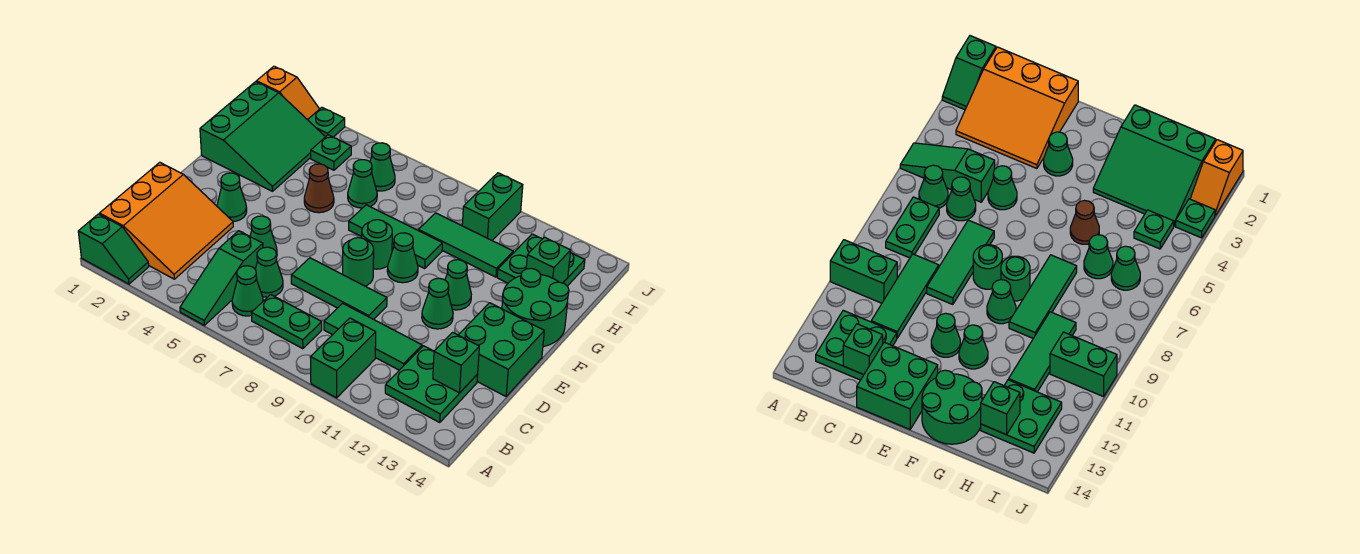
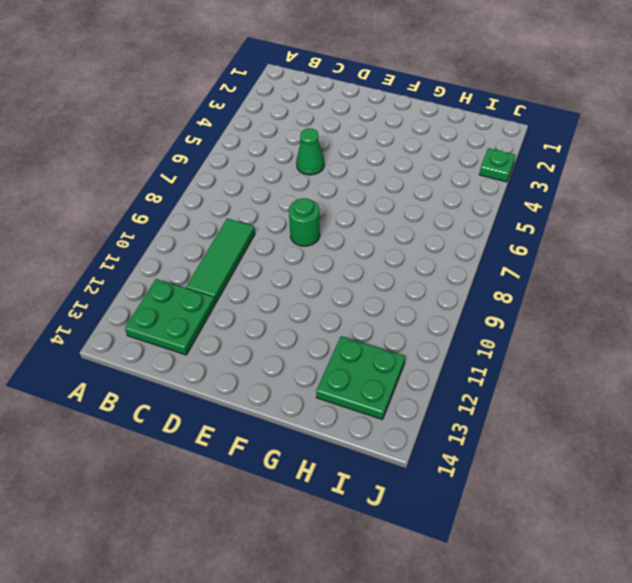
none -> green 1x2 slope [78,214,149,284]
none -> green 1x3 slope [180,231,263,325]
none -> green 1x2 brick [310,318,376,398]
none -> orange 3x3 slope [99,162,233,279]

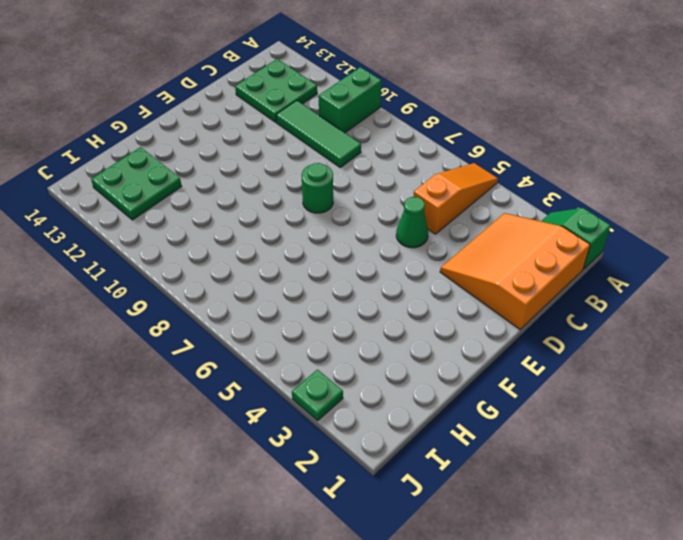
orange 1x3 slope [414,163,498,234] -> green 1x3 slope [180,231,263,325]
none -> green 1x1 cone [232,266,263,316]
none -> green 1x2 plate [252,295,322,349]
none -> green 1x1 cone [255,247,283,297]
none -> green 1x3 tile [291,258,387,319]

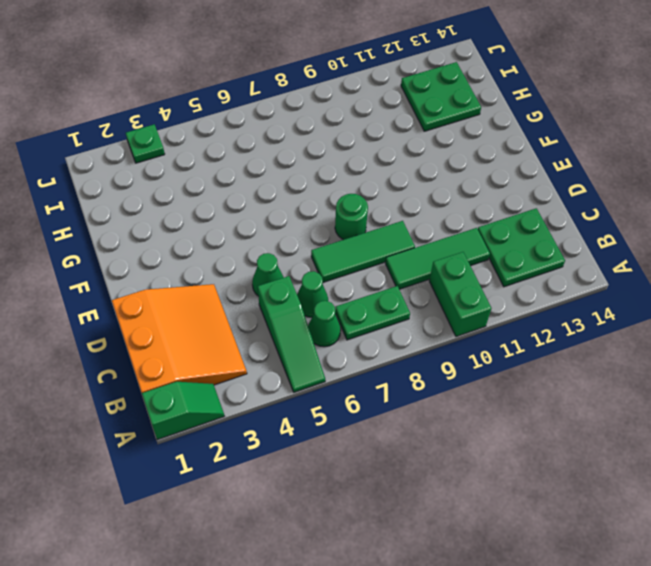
none -> green 2x2 brick [459,303,544,396]
none -> green 1x1 cone [217,173,247,222]
none -> green 1x1 cone [422,278,453,329]
none -> green 1x1 round brick [362,220,392,269]

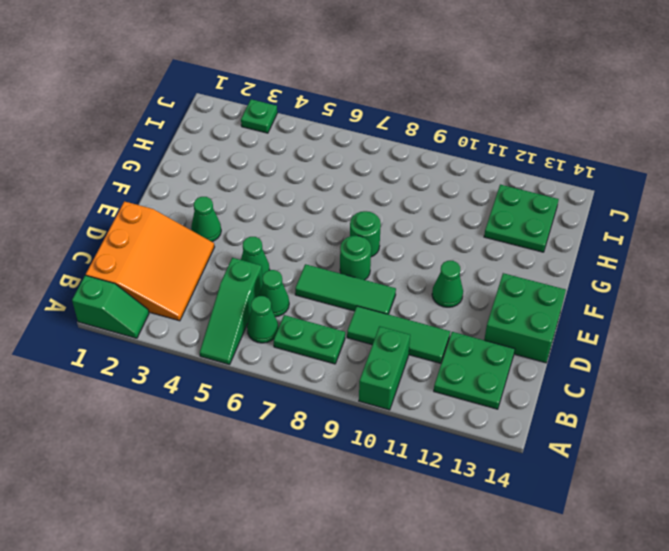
none -> green 1x1 cone [387,233,418,283]
none -> green 1x1 cone [445,260,471,310]
none -> green 2x2 round brick [502,268,569,347]
none -> green 3x3 slope [200,82,325,191]

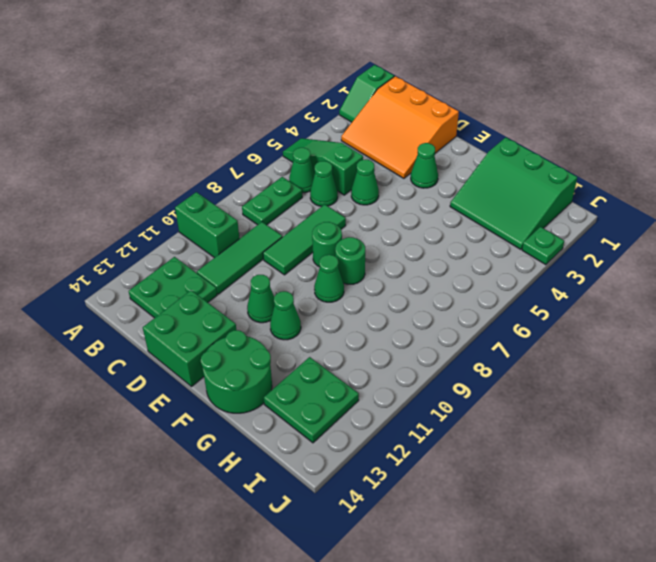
none -> brown 1x1 cone [304,164,334,213]
none -> green 1x3 tile [349,205,442,269]
none -> green 1x1 cone [348,160,377,208]
none -> green 1x3 tile [418,213,513,277]

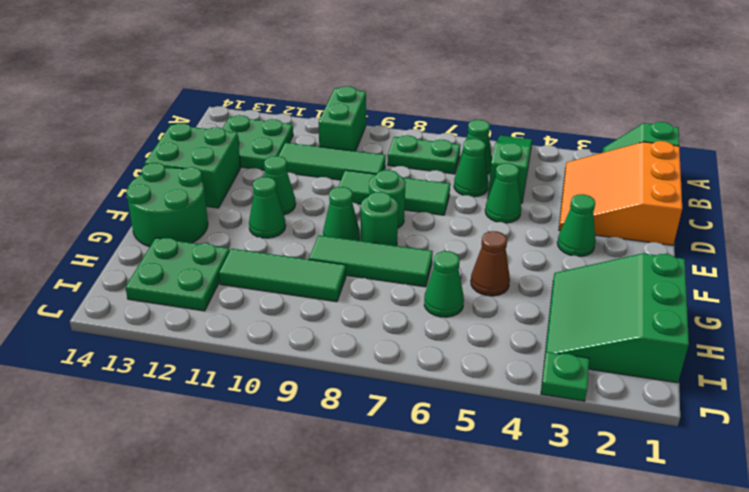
none -> green 1x1 plate [311,135,351,170]
none -> green 1x1 cone [370,143,395,191]
none -> green 1x2 brick [462,173,523,240]
none -> orange 1x2 slope [257,66,319,120]

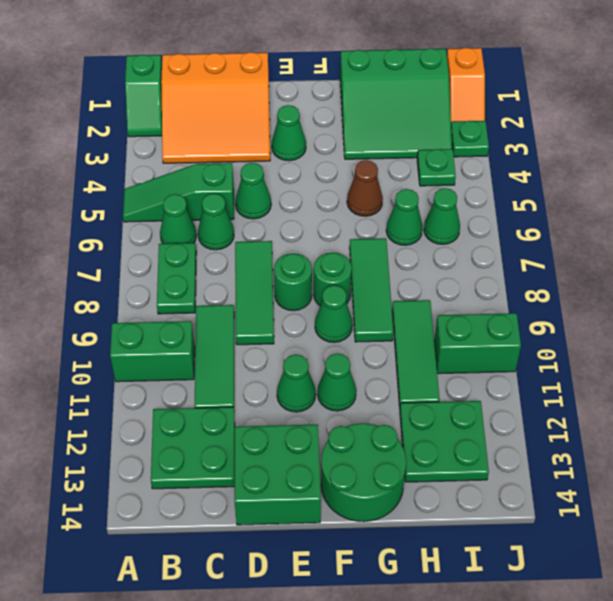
none -> green 1x1 brick [433,332,479,393]
none -> green 1x1 brick [526,237,571,283]

